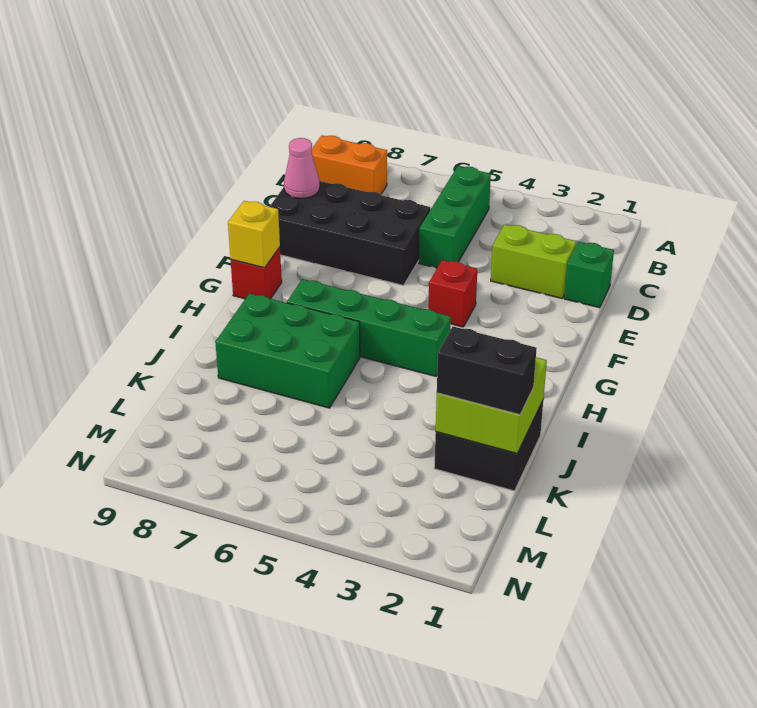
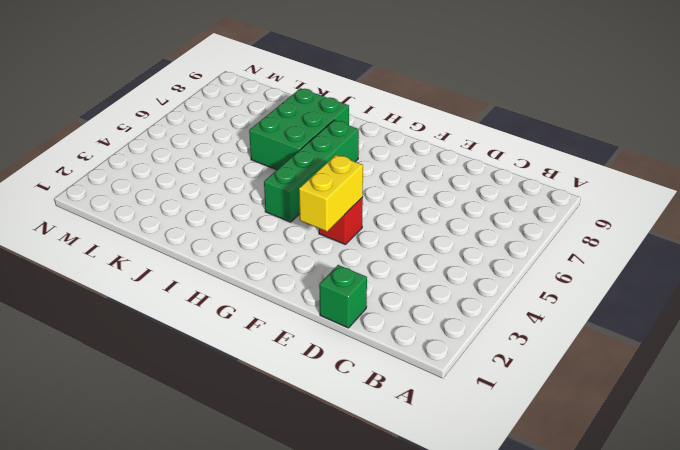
yellow 1x2 brick [299,155,363,231] -> none
none -> green 1x3 brick [419,166,491,268]
none -> orange 1x2 brick [312,136,387,194]
none -> lime 1x2 brick [491,224,576,298]

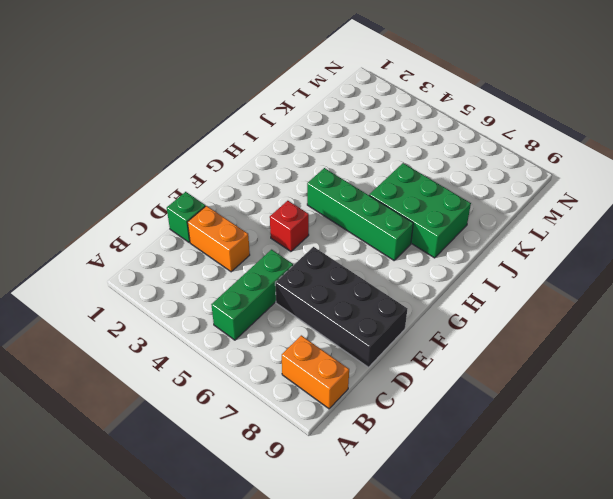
orange 1x2 brick [187,206,250,272] -> lime 1x2 brick [491,224,576,298]
none -> red 1x1 brick [231,247,282,299]
none -> black 2x2 brick [434,401,543,491]
none -> pink 1x1 cone [284,138,320,198]

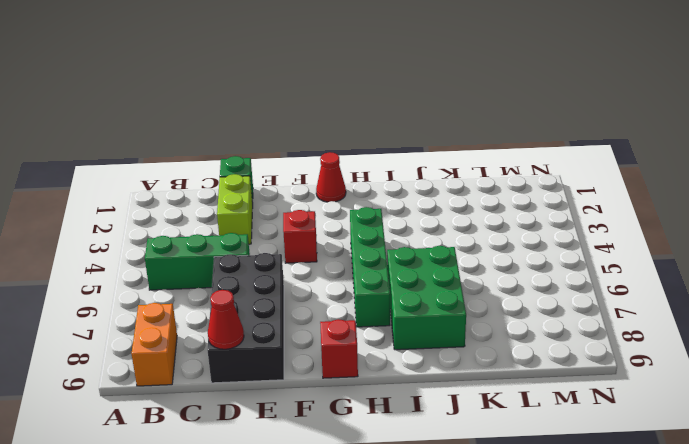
red 1x1 cone [208,290,244,349] -> pink 1x1 cone [284,138,320,198]
red 1x1 cone [316,152,346,202] -> none
none -> black 2x2 brick [434,401,543,491]
none -> yellow 1x1 brick [228,201,280,268]
none -> lime 2x2 brick [436,358,547,453]

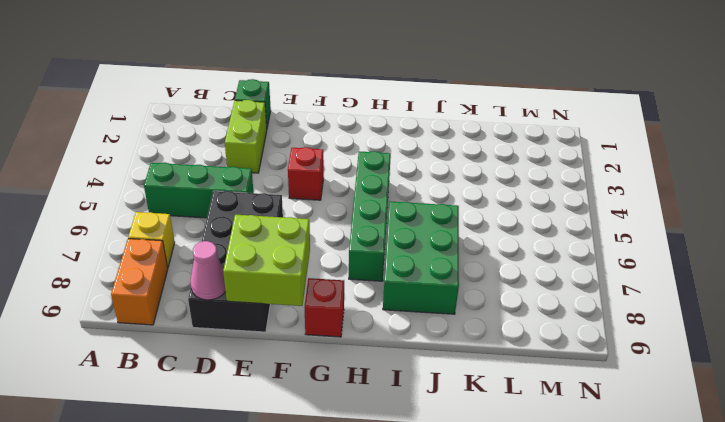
yellow 1x1 brick [128,212,175,268] -> yellow 1x1 brick moved to [228,201,280,268]
lime 2x2 brick [223,215,310,306] -> lime 2x2 brick moved to [436,358,547,453]
none -> black 2x2 brick [434,401,543,491]
none -> black 1x2 brick [437,327,537,415]

